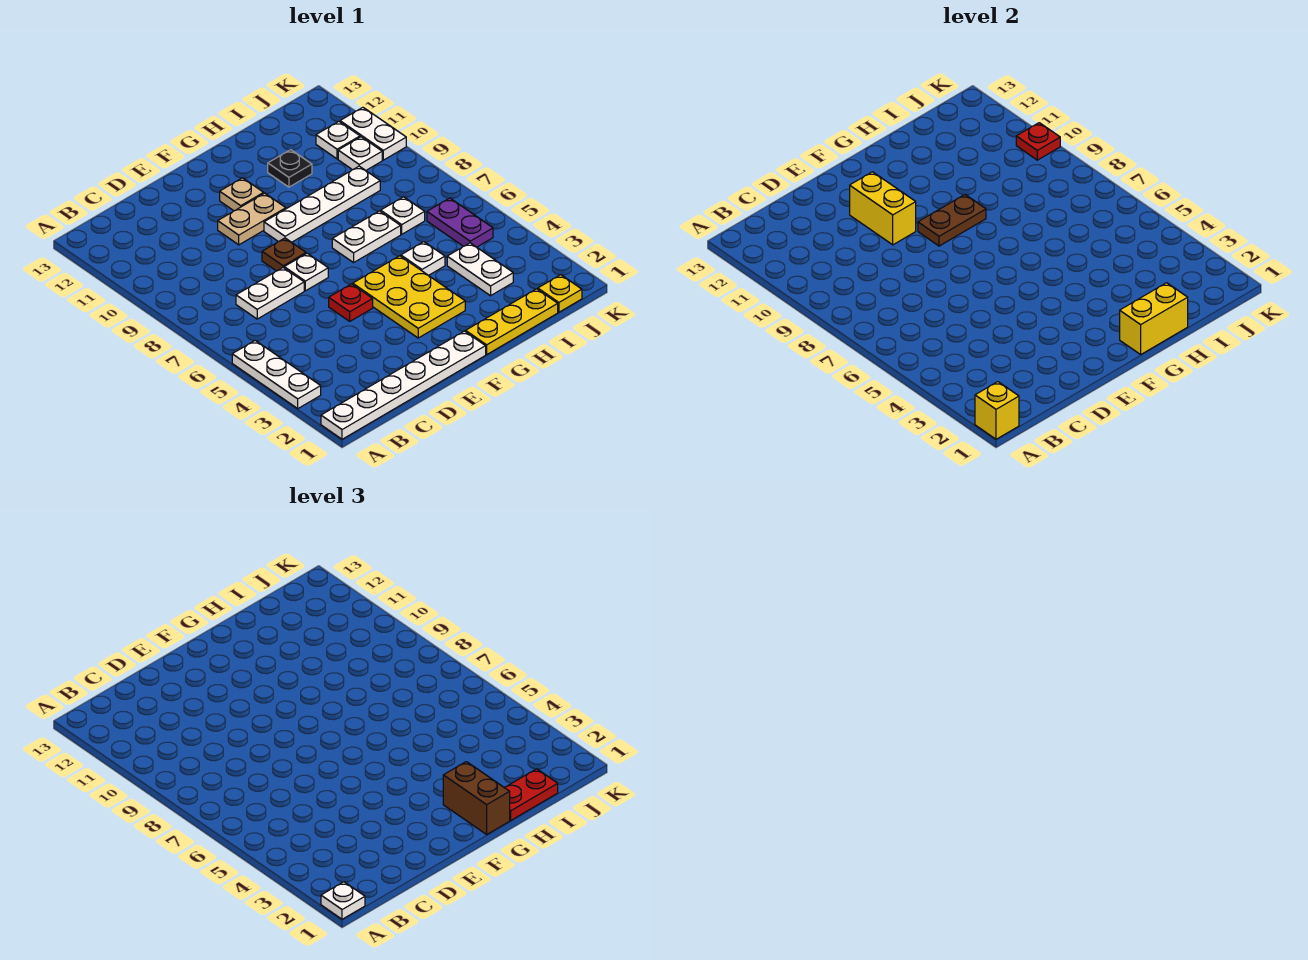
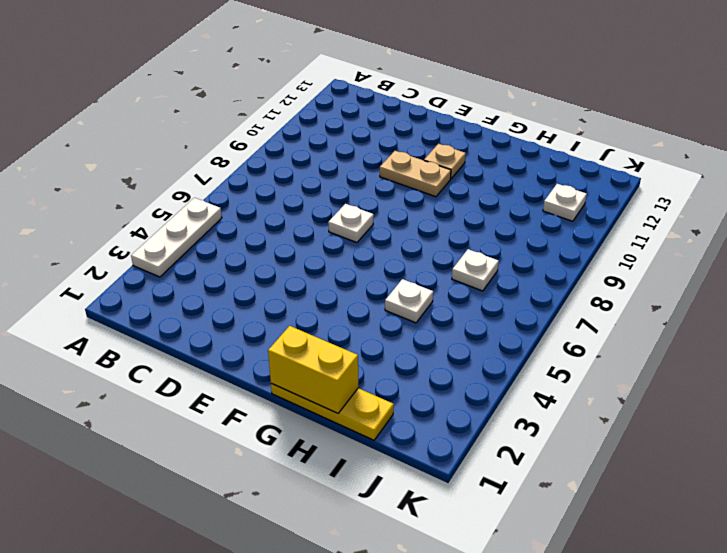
none -> white 1x6 plate [321,331,486,439]
none -> white 1x2 plate [236,268,304,319]
none -> red 1x1 plate [329,284,373,321]

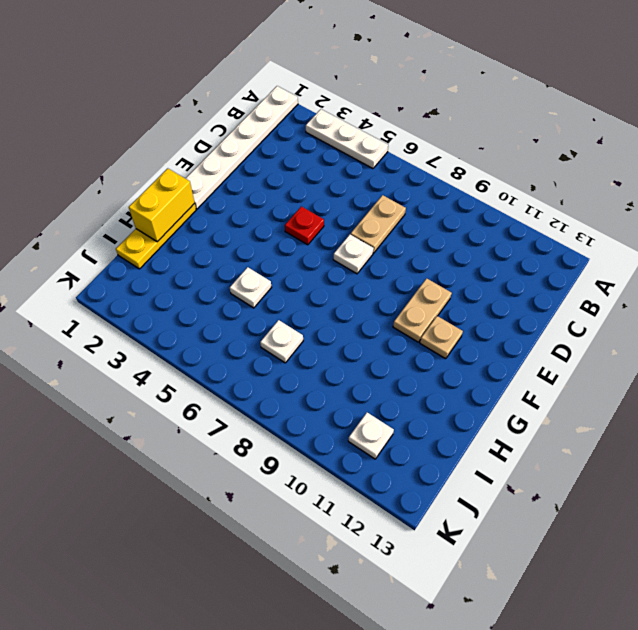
tan 1x2 plate [351,195,406,253] -> white 1x2 plate [236,268,304,319]
none -> brown 1x1 plate [262,238,306,271]
none -> yellow 2x3 plate [353,256,465,338]
none -> white 1x4 plate [264,166,380,242]

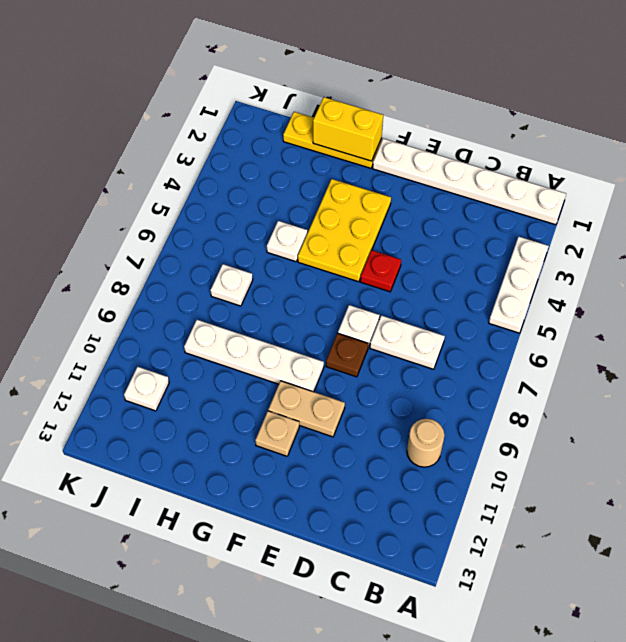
tan 1x1 round brick [407,419,444,467] -> none
none -> white 1x2 plate [332,211,401,263]
none -> black 1x1 plate [268,150,312,187]
none -> white 1x2 plate [447,243,513,296]

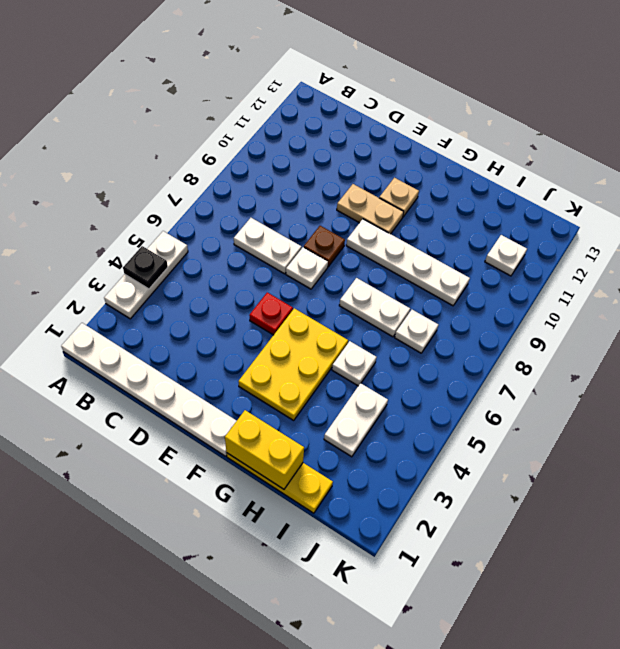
black 1x1 plate [123,246,168,289] -> black 1x1 plate moved to [268,150,312,187]
none -> yellow 1x1 plate [538,275,582,312]
none -> purple 1x2 plate [427,198,493,247]
none -> white 1x1 plate [338,137,382,170]

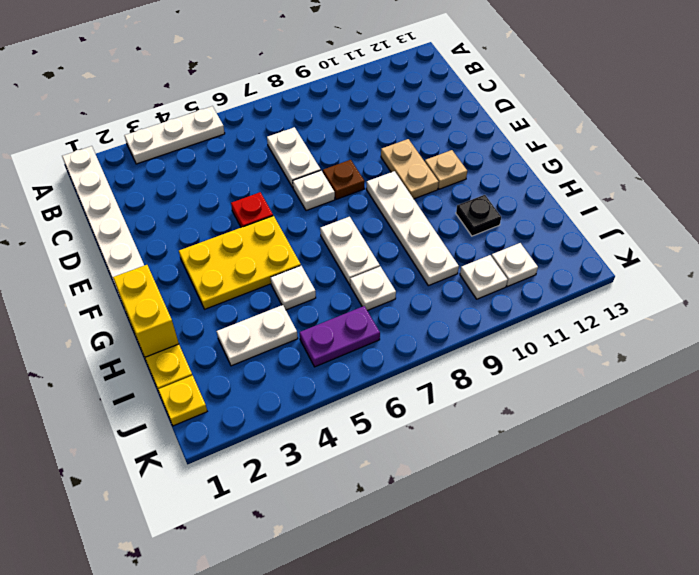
none -> white 1x2 plate [340,107,406,160]
none -> yellow 1x1 brick [975,382,1019,439]
none -> yellow 1x2 brick [850,172,916,245]

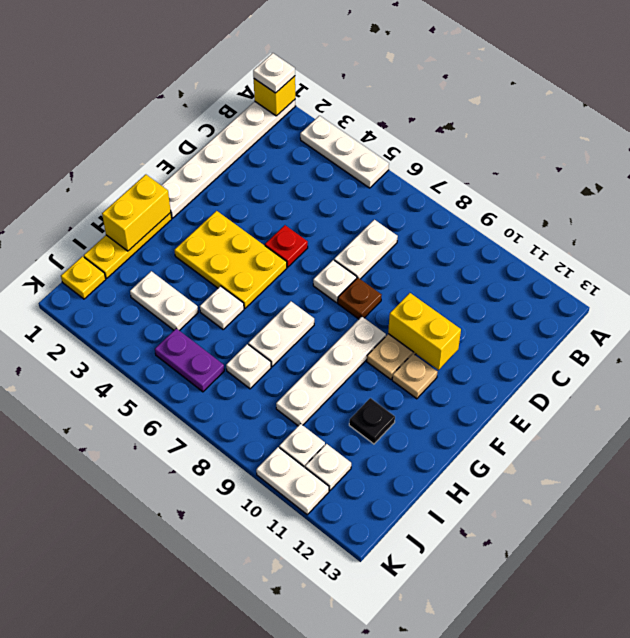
none -> brown 1x2 plate [918,195,986,246]
none -> red 1x1 plate [1016,123,1060,160]
none -> brown 1x2 brick [443,762,510,834]

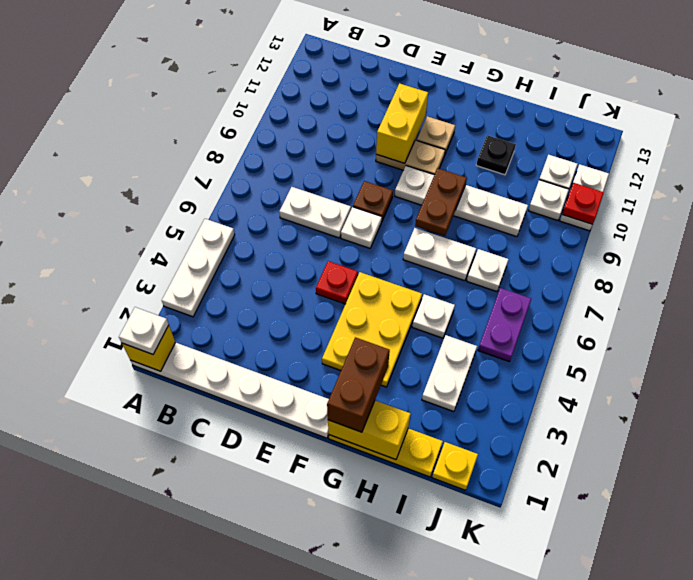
brown 1x2 plate [415,168,467,236] -> brown 1x2 plate turned to [918,195,986,246]
none -> red 1x2 plate [504,769,558,820]

